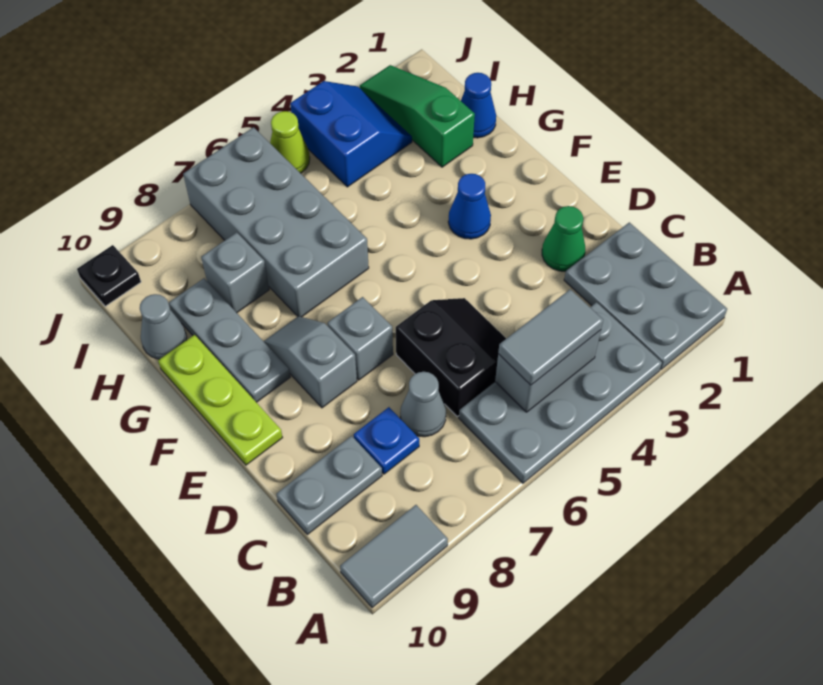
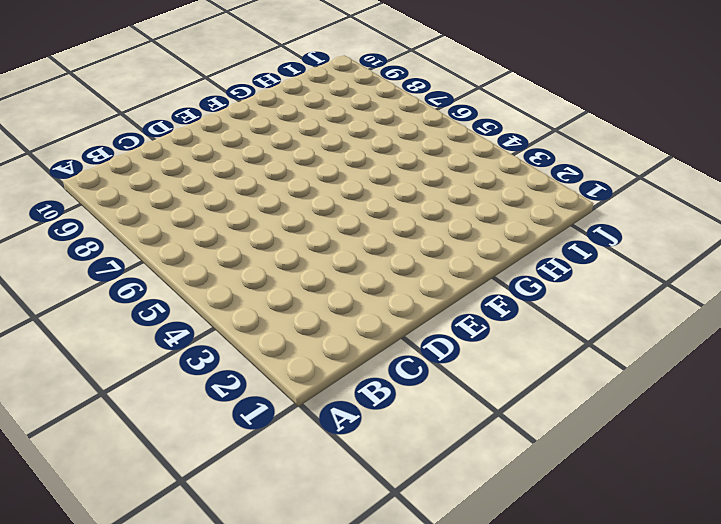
none -> grey 2x3 plate [564,222,727,370]
none -> grey 2x4 plate [459,302,662,483]
none -> grey 1x2 tile [340,505,448,608]

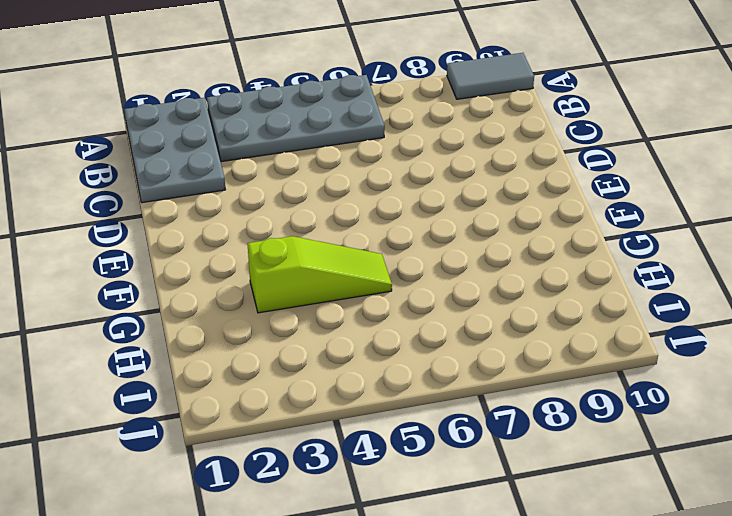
lime 1x3 slope [247,236,392,313] -> none
none -> black 2x2 slope [396,298,506,416]
none -> grey 1x1 cone [400,372,446,437]
none -> blue 1x1 plate [354,407,419,474]

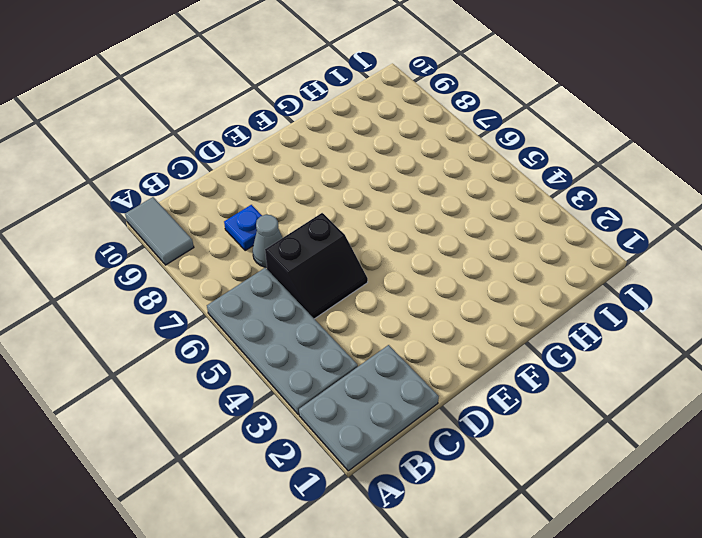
none -> grey 1x2 plate [276,436,382,534]
none -> green 1x1 cone [542,206,585,271]
none -> grey 1x1 brick [327,297,393,380]

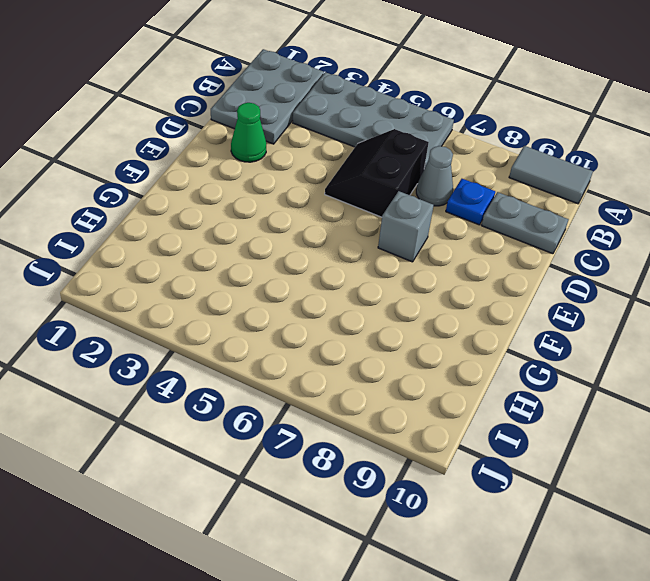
none -> grey 1x2 slope [264,316,357,408]
none -> lime 1x3 plate [158,335,283,465]
none -> blue 1x1 cone [448,174,491,239]

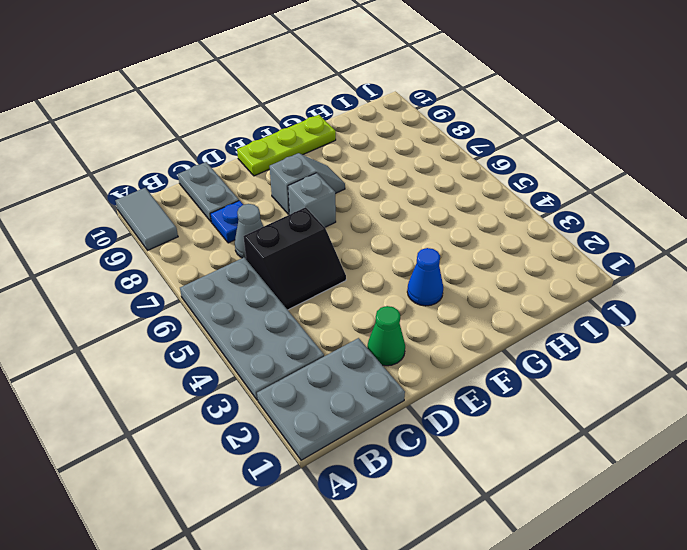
none -> grey 1x3 plate [169,278,290,402]
none -> grey 2x4 brick [183,127,369,317]
none -> blue 1x1 cone [461,73,496,138]

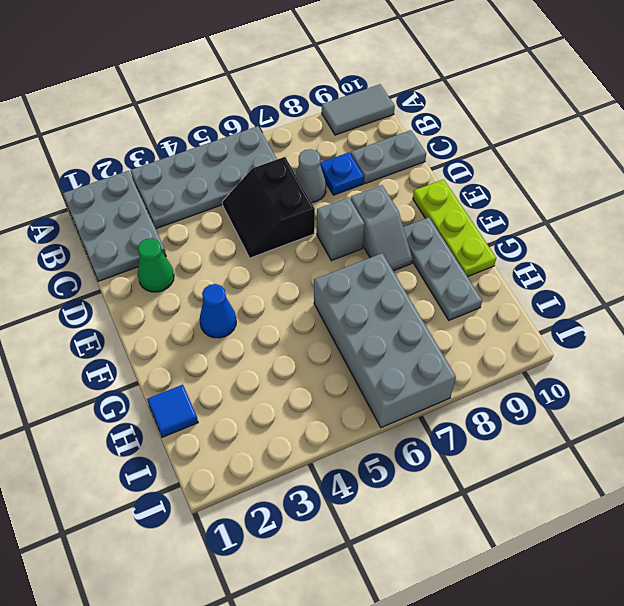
blue 1x1 tile [147,385,198,437] -> blue 1x1 cone [461,73,496,138]
none -> green 1x3 slope [360,65,475,167]
none -> grey 1x1 brick [201,232,269,313]
none -> grey 1x1 cone [140,294,187,359]

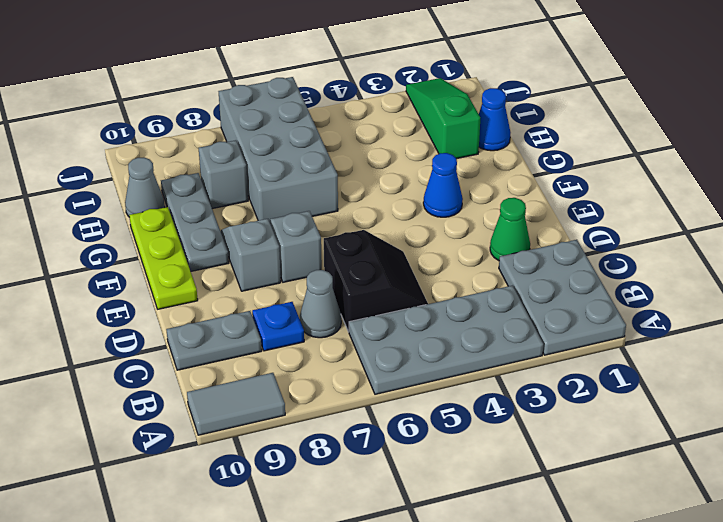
none -> blue 2x2 slope [290,81,412,187]
none -> lime 1x1 cone [270,111,310,173]
none -> black 1x1 plate [77,245,141,306]

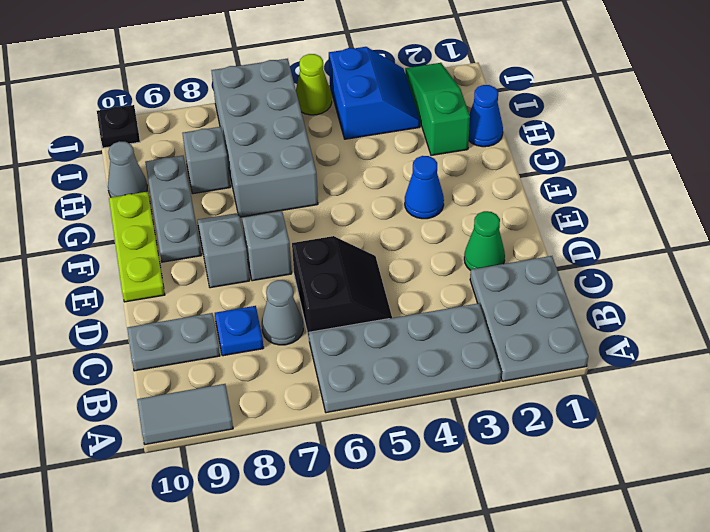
none -> grey 1x2 brick [495,330,601,412]
none -> grey 1x2 tile [498,289,603,385]

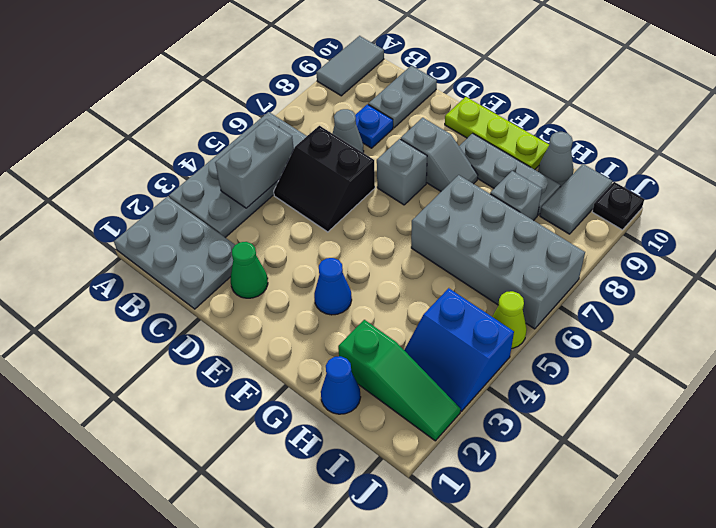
grey 1x2 tile [540,164,612,234] -> grey 1x2 tile moved to [498,289,603,385]

